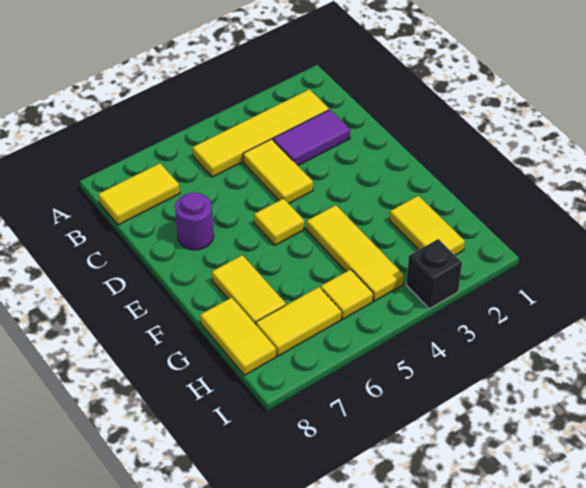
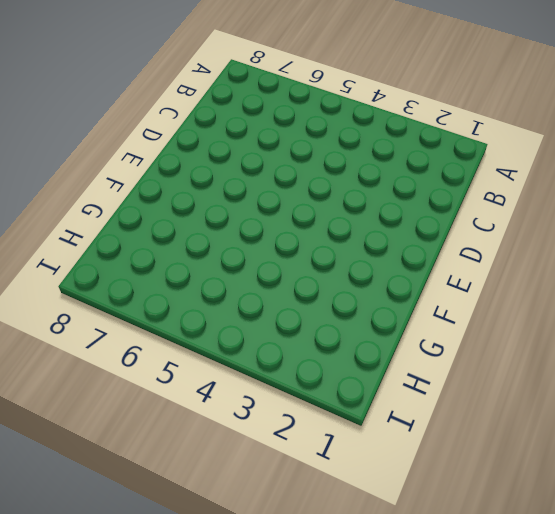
none -> yellow 1x4 tile [193,89,329,177]
none -> yellow 1x2 tile [98,163,180,225]
none -> purple 1x2 tile [273,110,350,165]

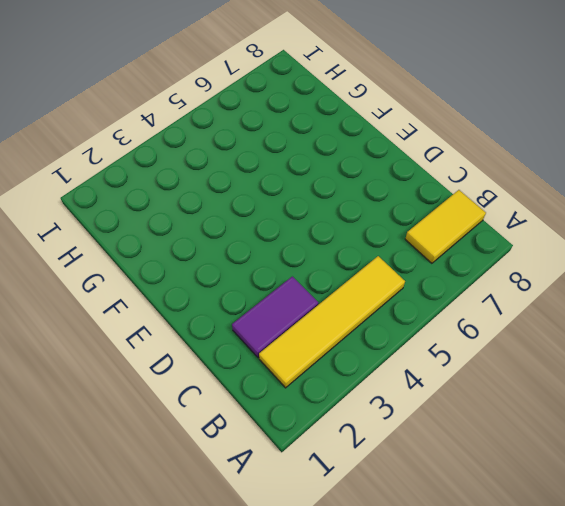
none -> yellow 1x2 tile [243,139,313,203]
none -> purple 1x1 round brick [175,192,214,250]
none -> yellow 1x1 tile [254,199,304,245]

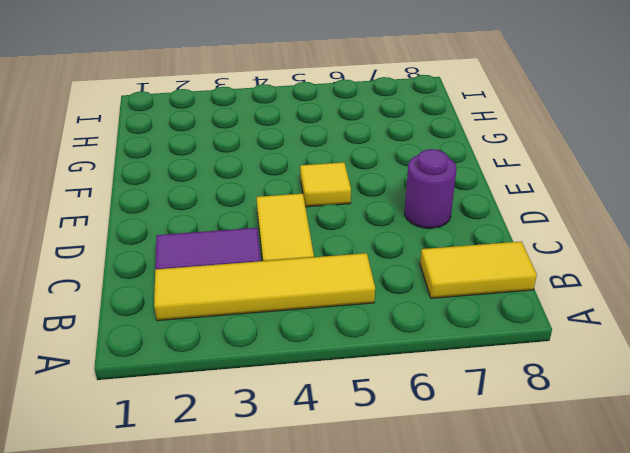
none -> yellow 1x3 tile [307,205,404,301]
none -> yellow 1x2 tile [212,255,286,324]
none -> yellow 1x2 tile [390,196,465,255]

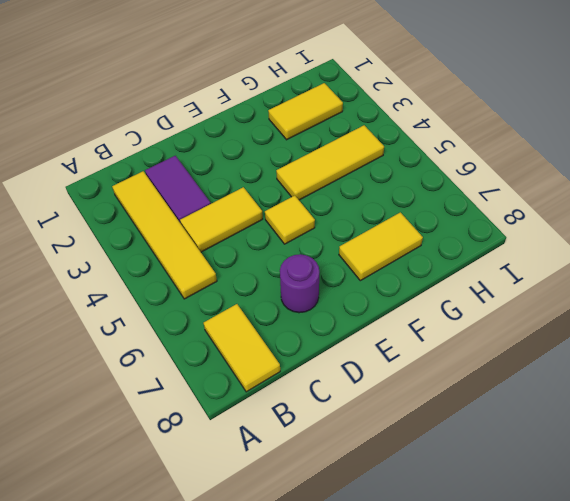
none -> yellow 1x2 tile [200,297,276,375]
none -> yellow 1x1 tile [321,269,373,319]
none -> yellow 1x2 tile [256,287,341,356]

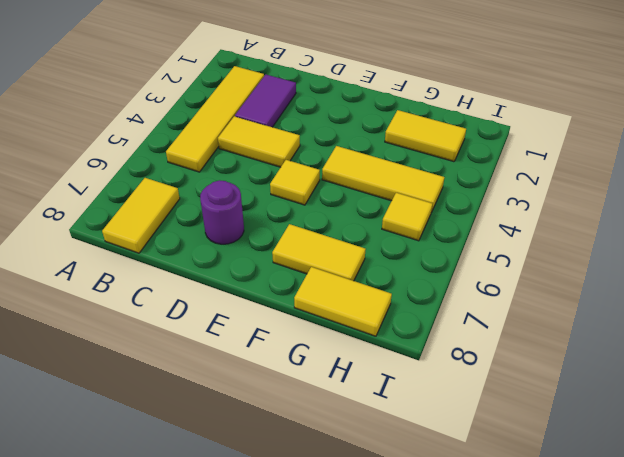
none -> yellow 1x2 tile [256,287,341,356]
none -> black 1x1 brick [406,239,462,309]

